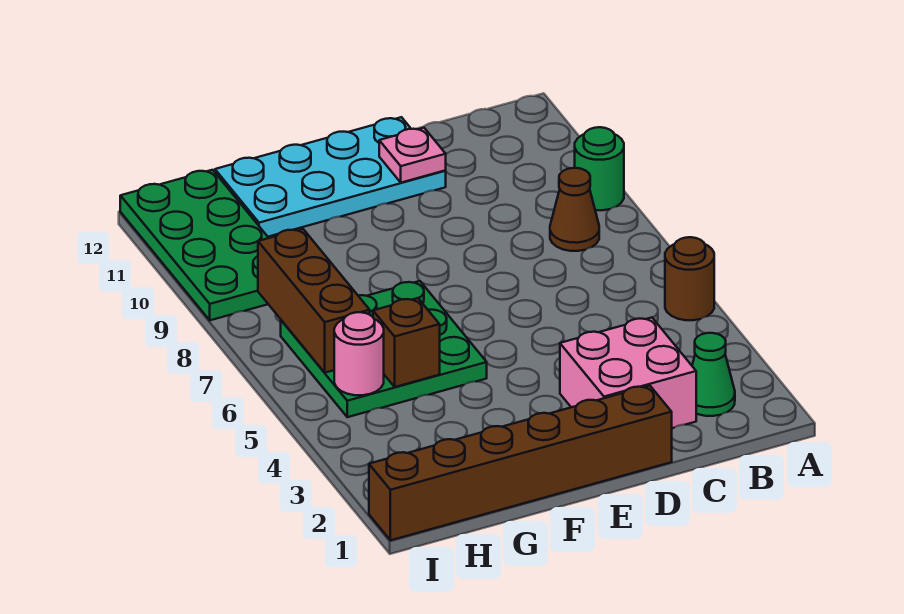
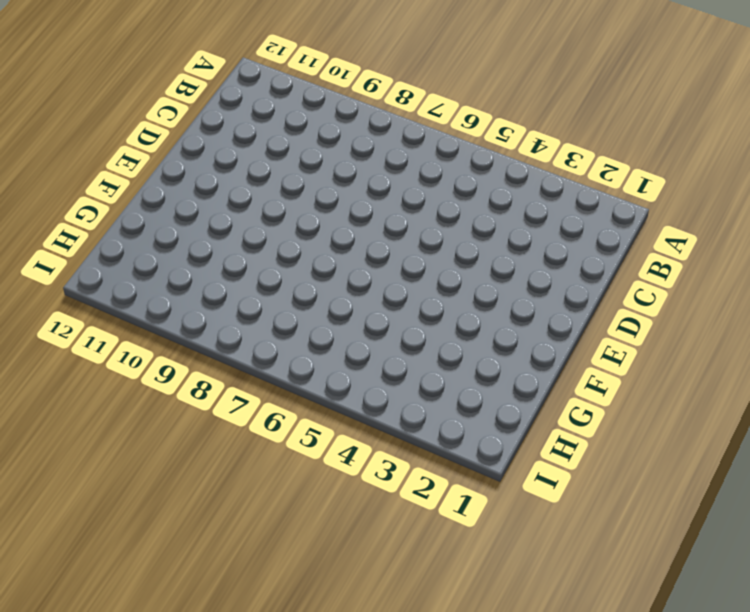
none -> brown 1x1 round brick [665,237,714,320]
none -> green 1x1 round brick [575,127,624,210]
none -> green 1x1 cone [692,333,735,416]

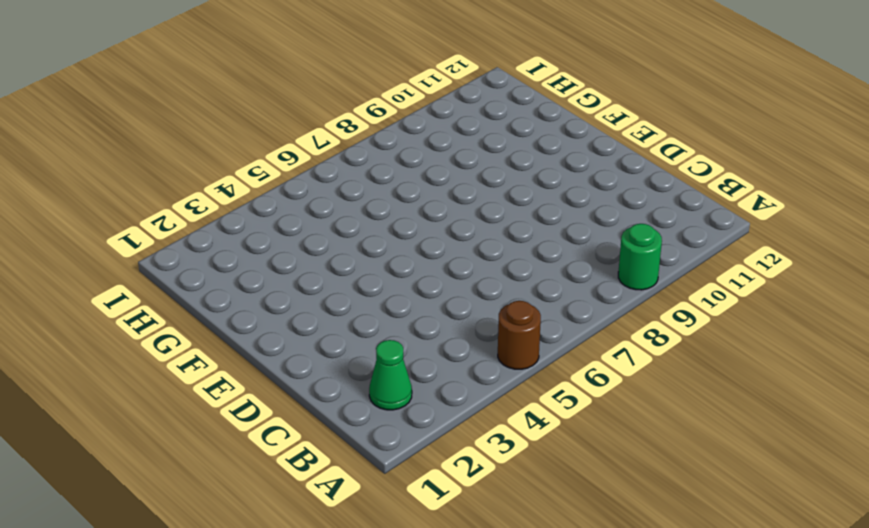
none -> brown 1x1 cone [550,168,599,251]
none -> pink 2x2 brick [560,318,696,428]
none -> brown 1x6 brick [369,386,672,540]

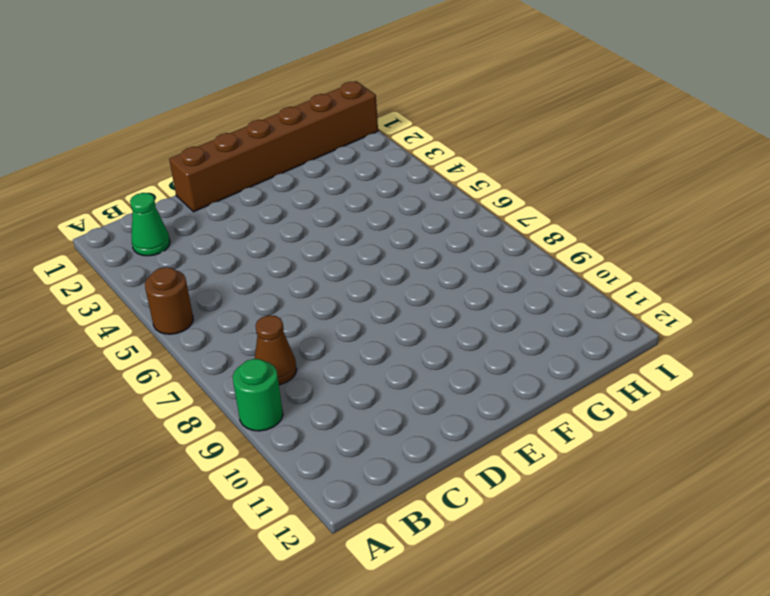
none -> pink 2x2 brick [560,318,696,428]
none -> cyan 2x4 plate [215,117,446,237]
none -> green 3x3 plate [281,281,487,417]

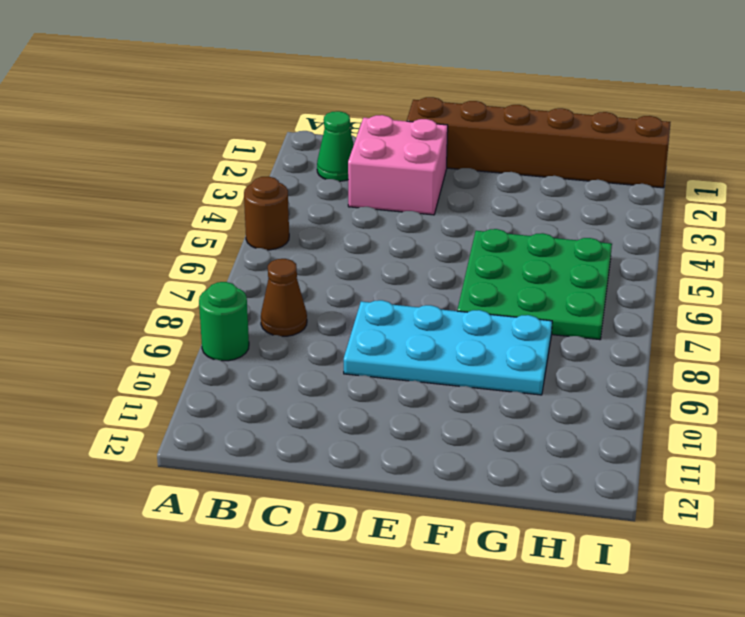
cyan 2x4 plate [344,300,552,395] -> cyan 2x4 plate moved to [215,117,446,237]
none -> green 2x4 plate [120,170,268,320]
none -> pink 1x1 plate [379,128,446,183]
none -> brown 1x1 brick [373,298,440,387]

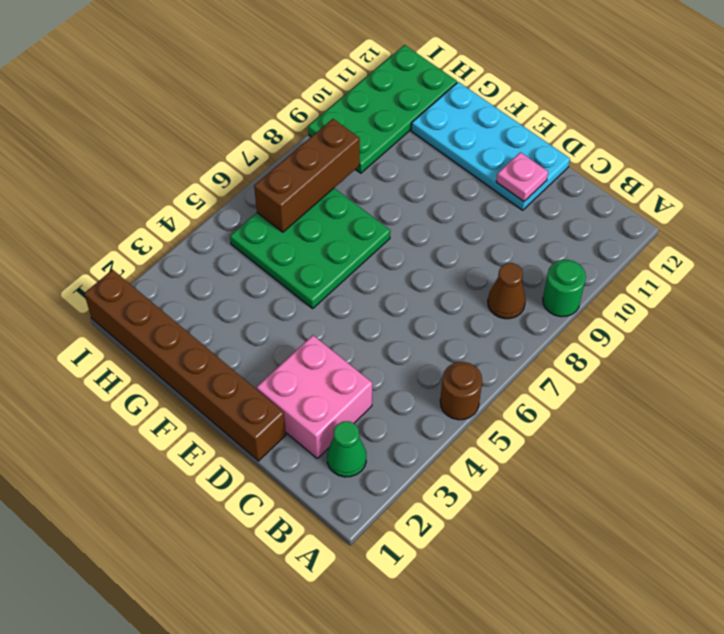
none -> brown 1x1 brick [373,298,440,387]
none -> pink 1x1 round brick [334,312,384,395]

